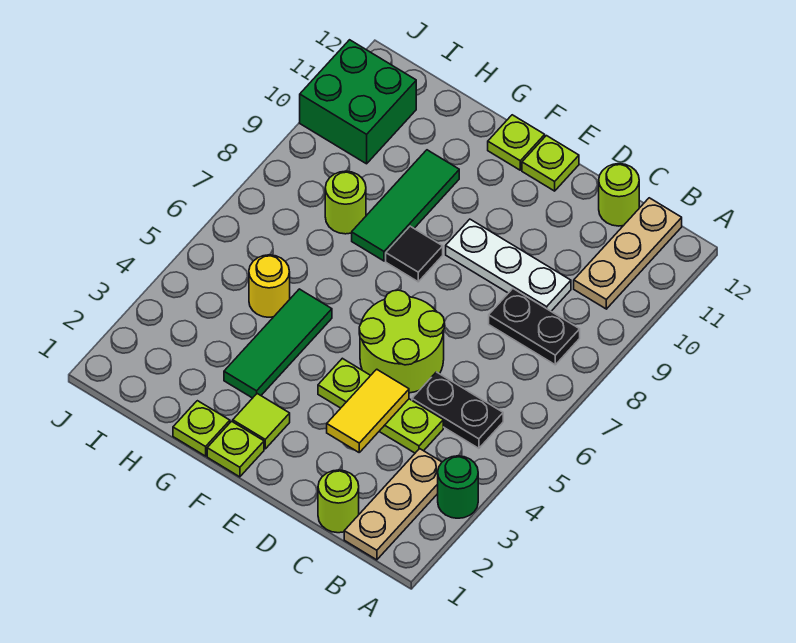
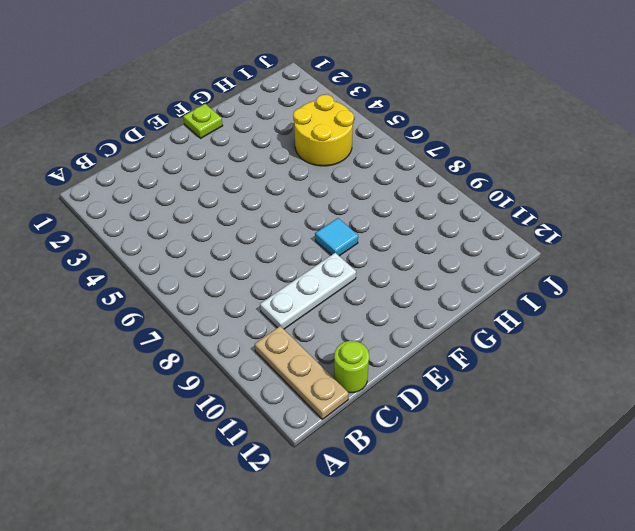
cyan 1x1 tile [315,218,358,256] -> black 1x1 tile [386,226,443,282]
yellow 2x2 round brick [293,95,354,166] -> yellow 1x1 round brick [249,255,290,317]
none -> green 1x1 round brick [438,456,478,518]
none -> tan 1x3 plate [344,449,442,560]
none -> black 1x2 plate [412,372,503,448]

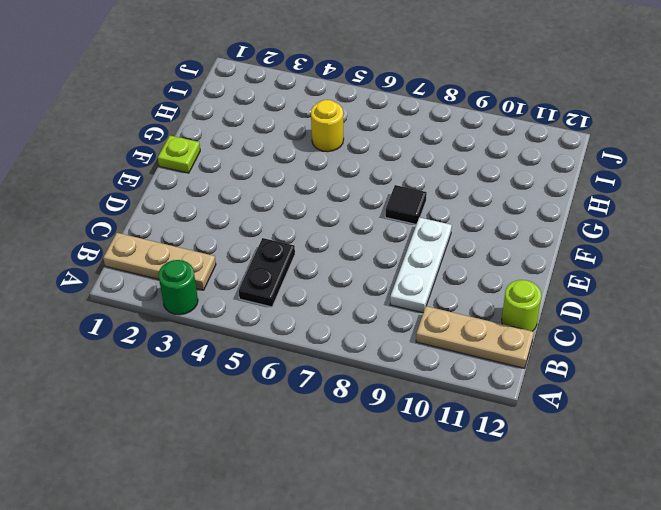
none -> black 1x2 plate [489,289,580,365]
none -> lime 1x1 round brick [318,470,359,533]
none -> lime 1x3 plate [318,358,443,453]

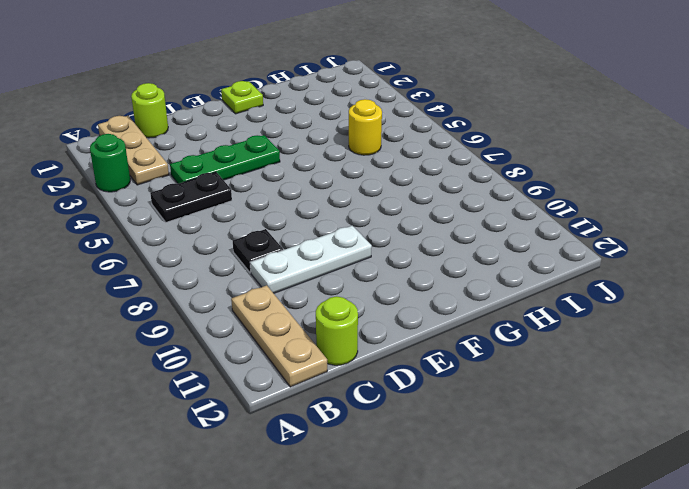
green 1x3 plate [170,135,280,184] -> lime 1x3 plate [318,358,443,453]
black 1x1 plate [232,229,283,273] -> black 1x2 plate [489,289,580,365]
none -> lime 2x2 round brick [359,290,444,393]
none -> lime 1x1 plate [522,136,579,191]
none -> lime 1x1 tile [233,394,290,449]

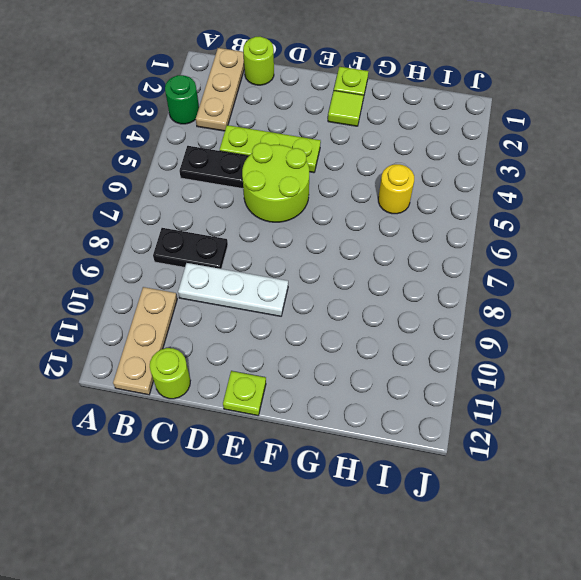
none -> black 1x1 tile [386,226,443,282]
none -> lime 1x1 plate [488,115,545,170]
none -> lime 1x1 plate [173,401,230,456]

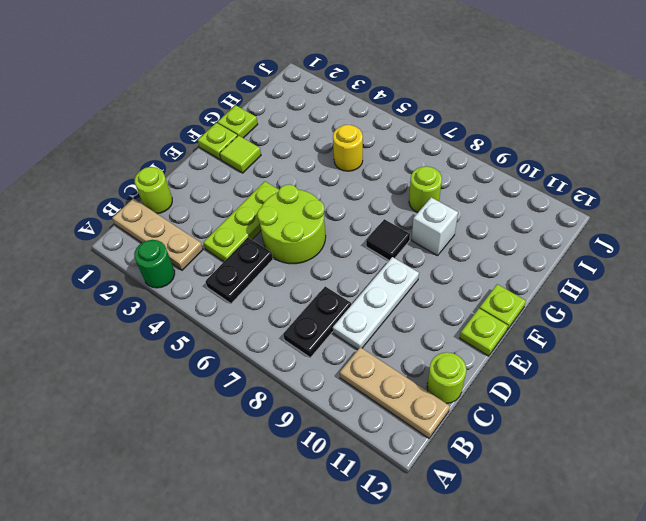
white 1x1 brick [412,197,458,256] -> green 1x3 tile [352,150,459,261]
none -> green 1x3 tile [224,289,332,398]
none -> green 2x2 brick [300,40,416,164]
none -> yellow 1x2 tile [327,369,409,452]

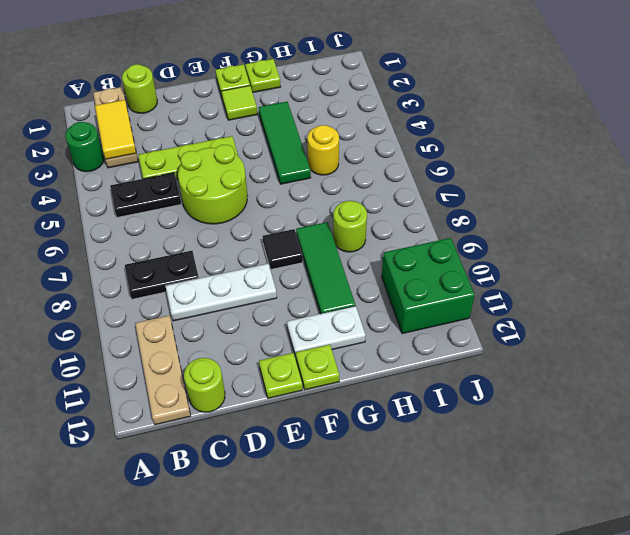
yellow 1x2 tile [95,100,136,159] -> yellow 1x2 tile moved to [327,369,409,452]
white 1x2 plate [287,306,366,358] -> none

